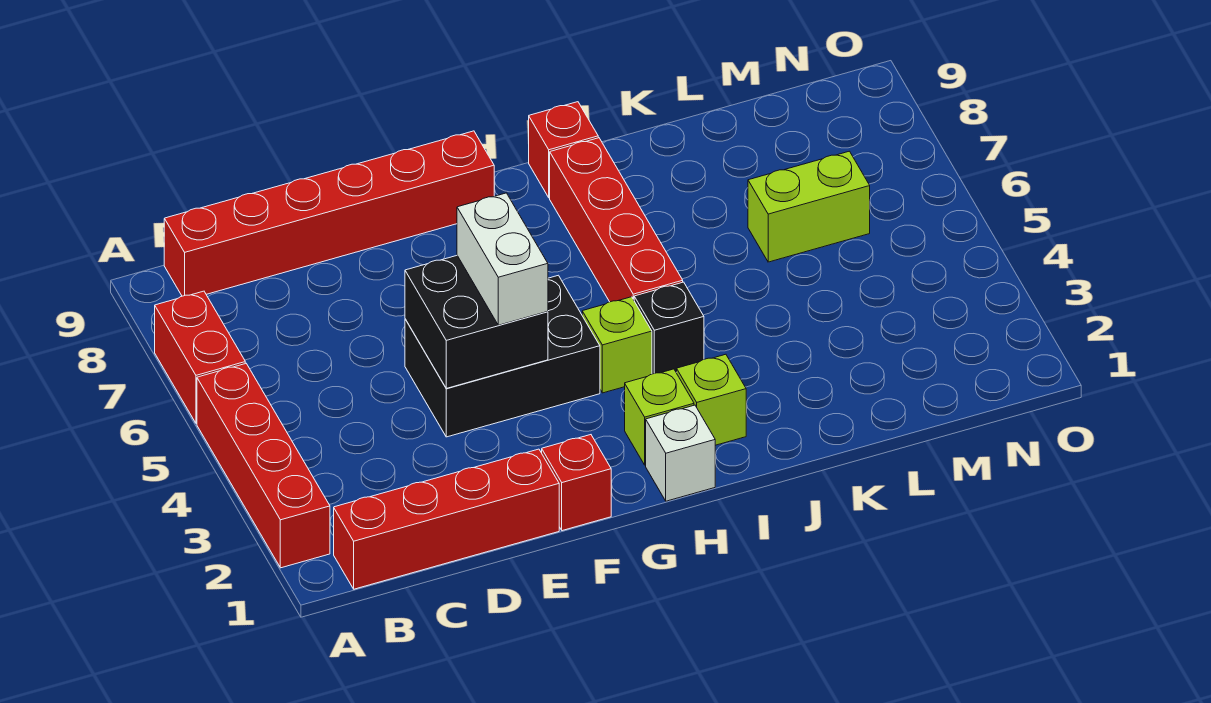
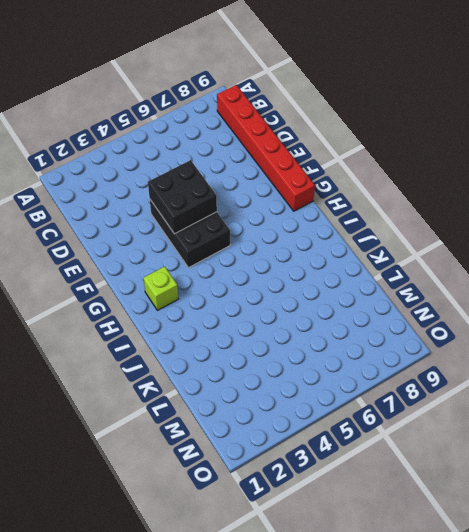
none -> red 1x4 brick [197,363,330,568]
none -> red 1x2 brick [155,291,245,423]
none -> red 1x4 brick [334,449,559,589]

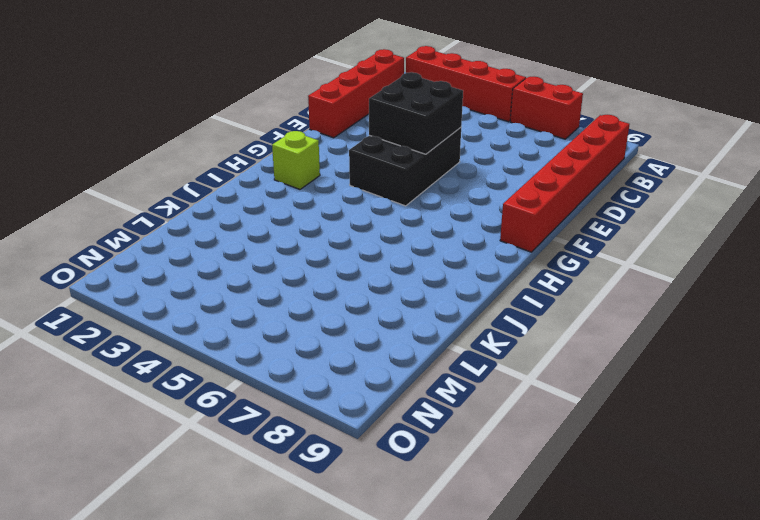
none -> red 1x1 brick [542,435,611,531]
none -> white 1x1 brick [646,405,715,501]
none -> lime 1x1 brick [582,297,652,393]

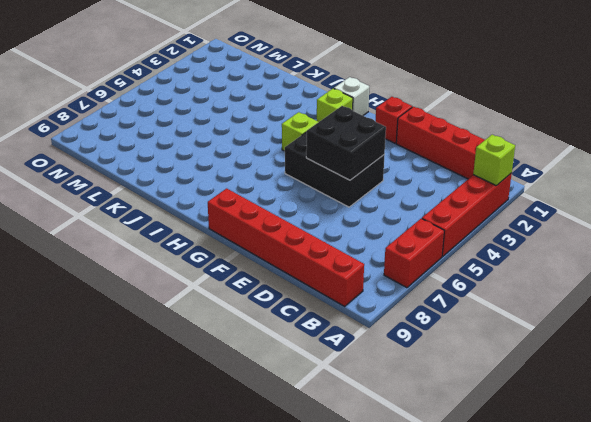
lime 1x1 brick [473,135,515,186] -> lime 1x1 brick moved to [677,354,746,445]
none -> black 1x1 brick [634,282,704,374]
none -> red 1x4 brick [550,138,683,302]
none -> red 1x1 brick [529,102,598,198]

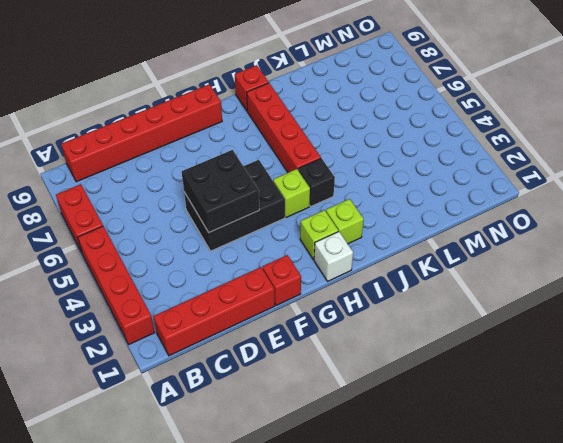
none -> lime 1x2 brick [748,151,870,262]
none -> white 1x2 brick [457,193,548,325]

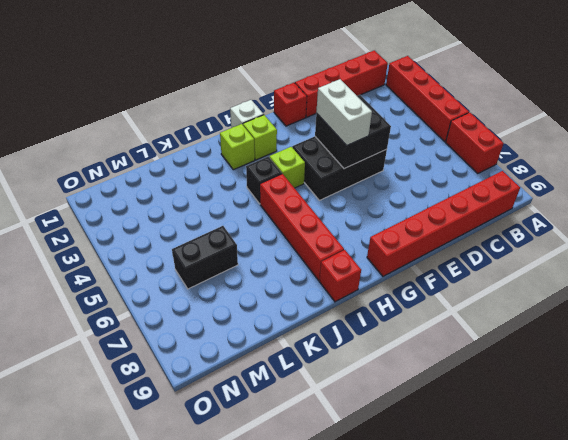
black 1x2 brick [172,226,238,289] -> lime 1x2 brick [748,151,870,262]

